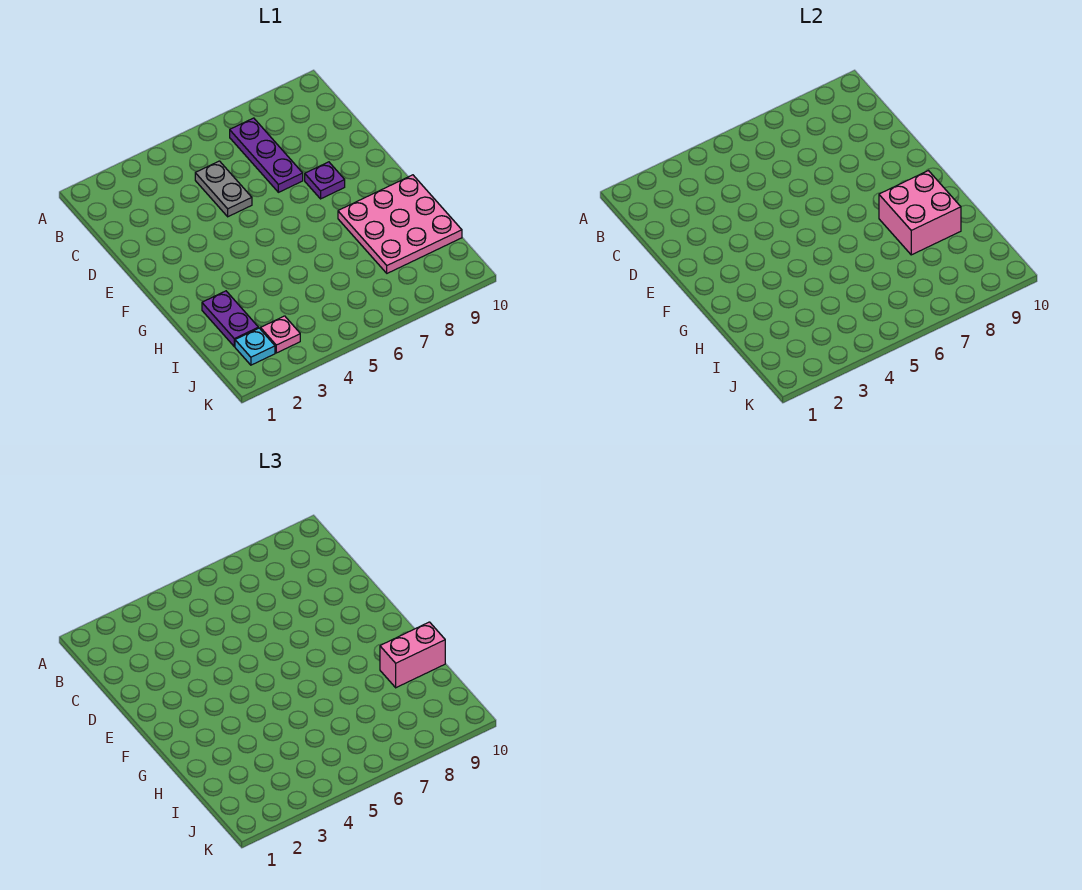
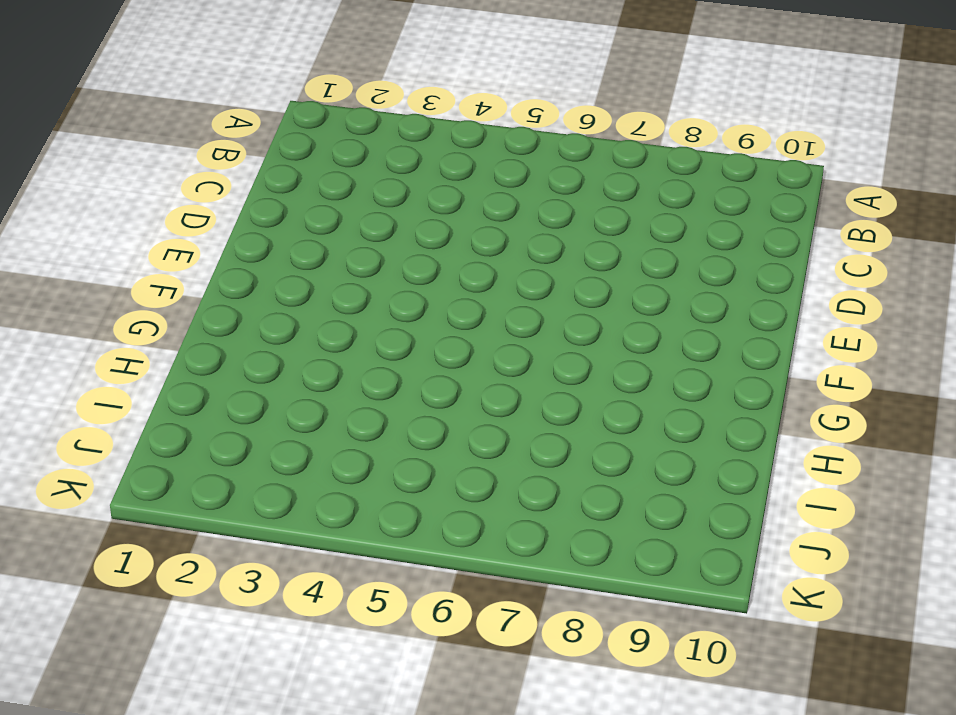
none -> purple 1x3 plate [230,118,303,192]
none -> grey 1x2 plate [195,161,252,217]

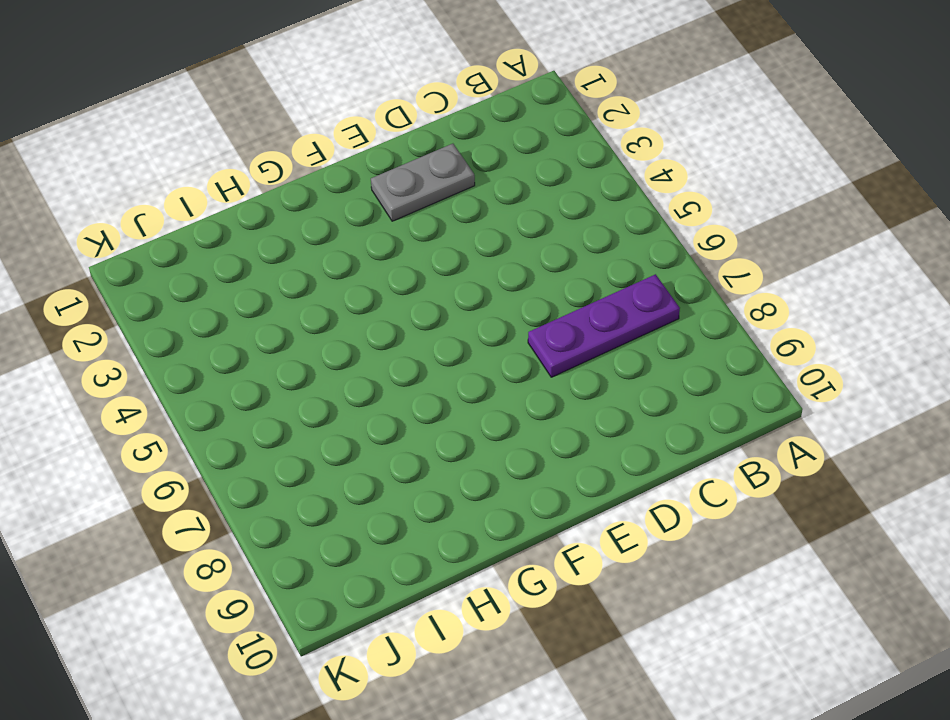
grey 1x2 plate [371,144,475,221] -> grey 1x2 plate moved to [195,161,252,217]
none -> purple 1x1 plate [305,162,345,199]
none -> pink 3x3 plate [338,175,462,273]

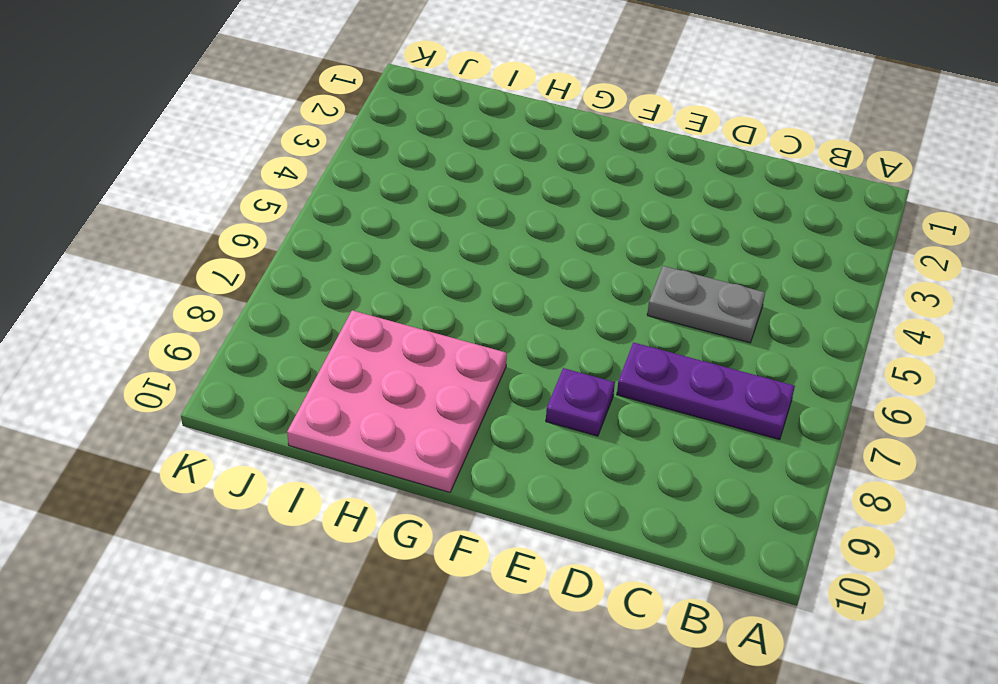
none -> purple 1x2 plate [202,291,258,346]
none -> cyan 1x1 plate [235,328,275,365]

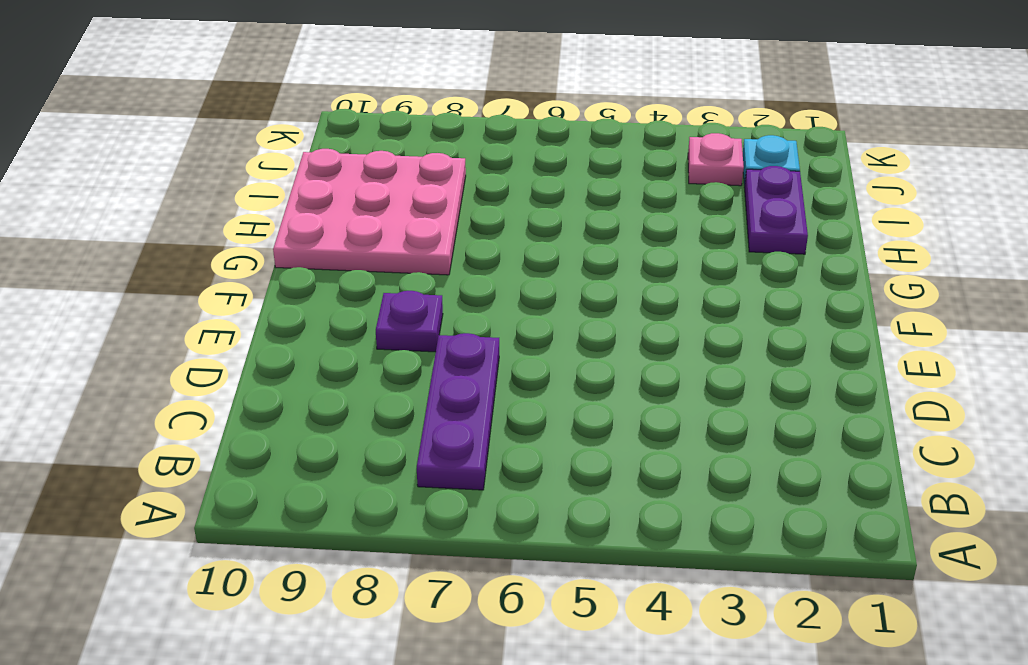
none -> grey 1x2 plate [195,161,252,217]
none -> pink 2x2 brick [879,171,961,255]

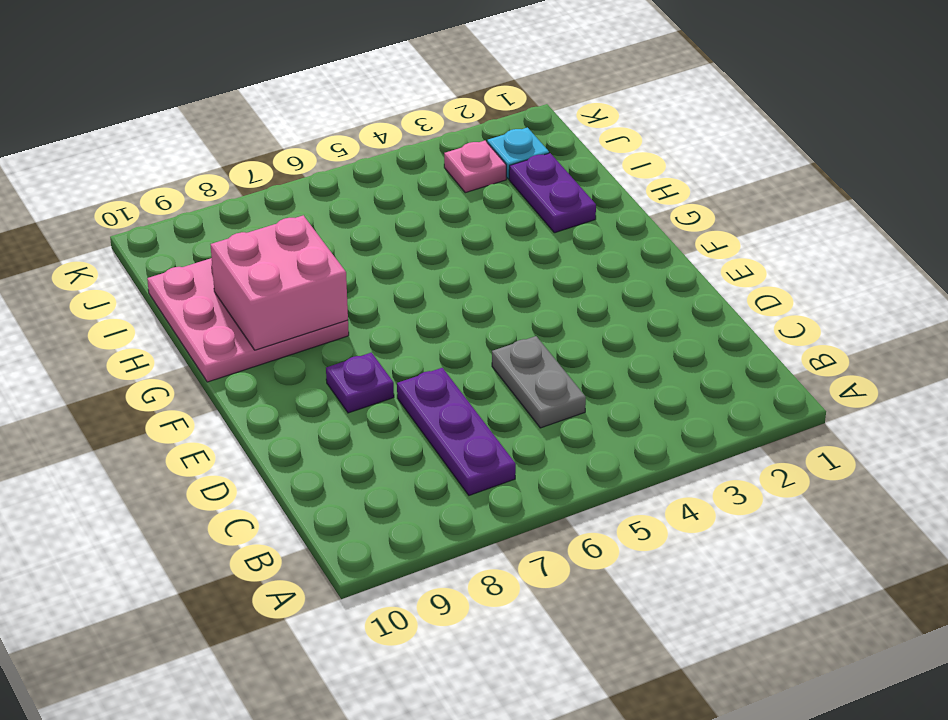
none -> pink 1x2 brick [380,622,445,688]

